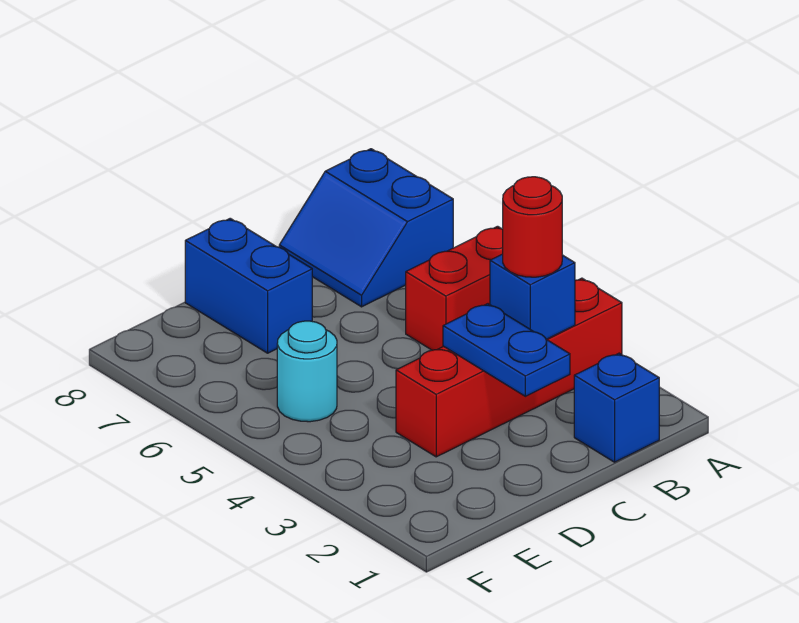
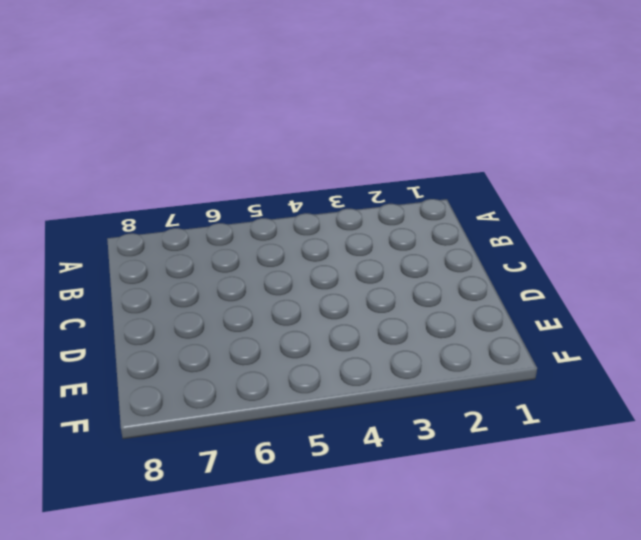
none -> red 1x4 brick [396,278,622,457]
none -> red 1x2 brick [406,226,503,350]

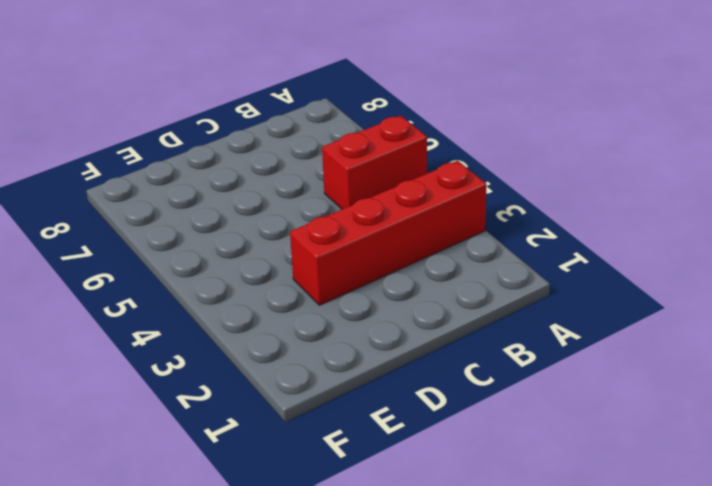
none -> blue 2x2 slope [279,149,453,307]
none -> blue 1x1 brick [574,353,659,462]

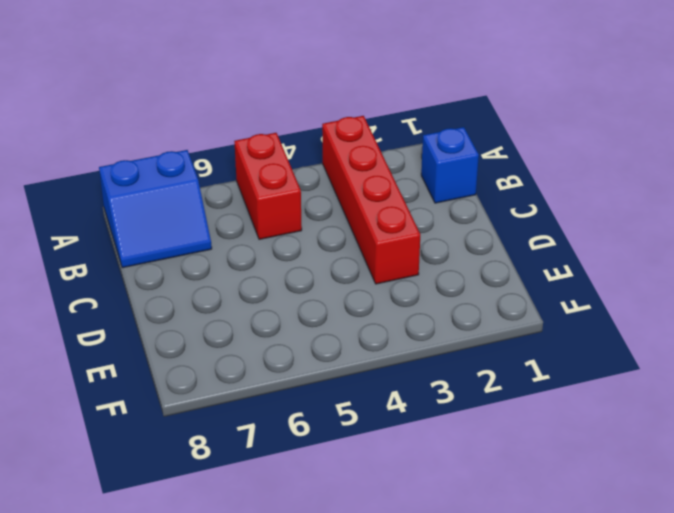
none -> blue 1x2 brick [185,218,312,353]
none -> cyan 1x1 round brick [277,321,337,422]

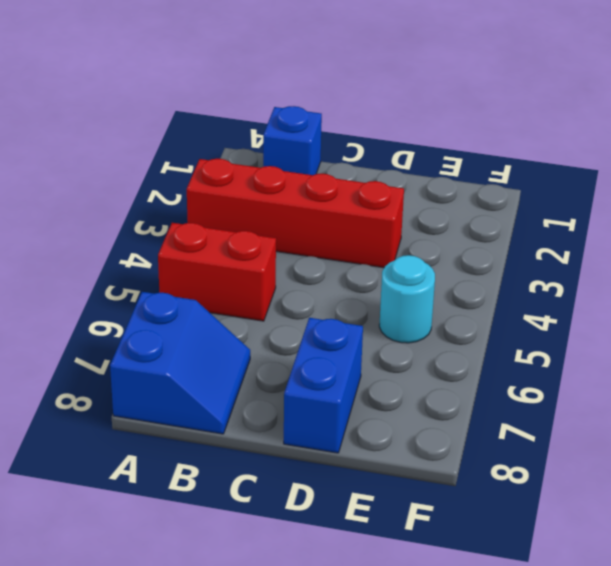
none -> blue 1x1 brick [490,254,575,339]
none -> blue 1x2 plate [443,304,570,396]

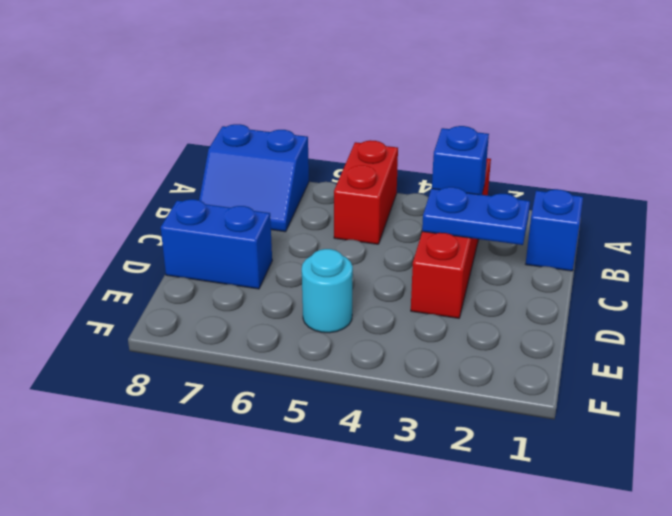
none -> red 1x1 round brick [503,177,562,277]

